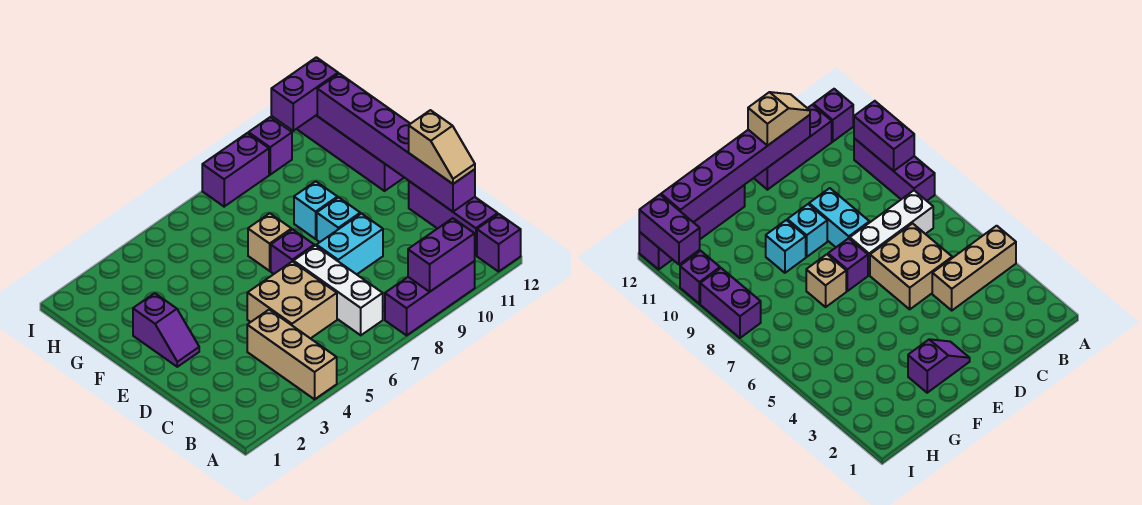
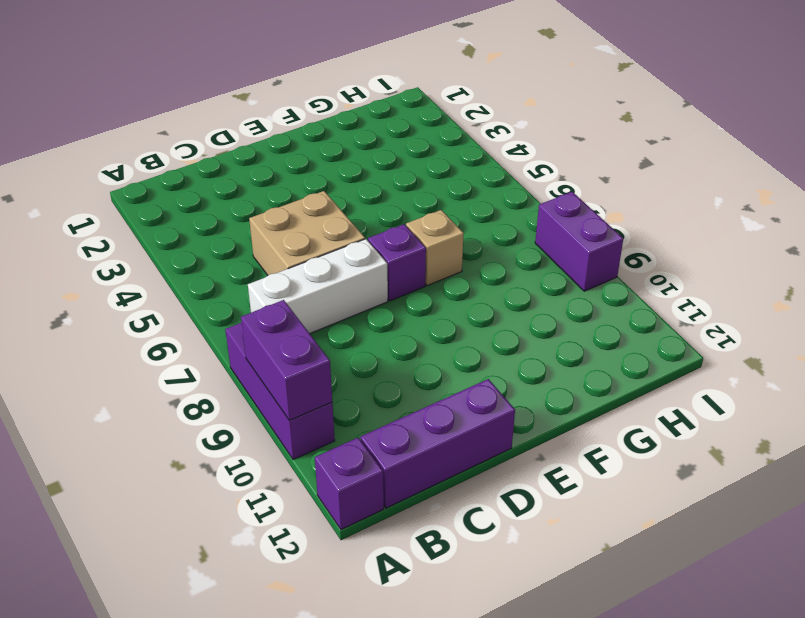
none -> tan 1x3 brick [247,310,337,399]
none -> cyan 1x2 brick [316,214,383,274]
none -> purple 1x2 slope [133,293,199,367]

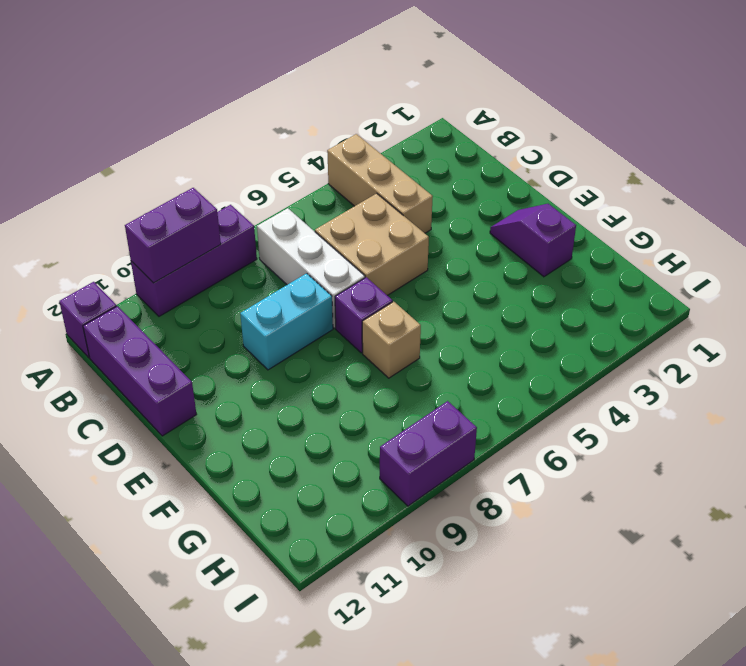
none -> cyan 1x1 brick [317,197,360,242]
none -> cyan 1x1 brick [294,181,338,239]
none -> purple 1x4 brick [297,115,404,191]

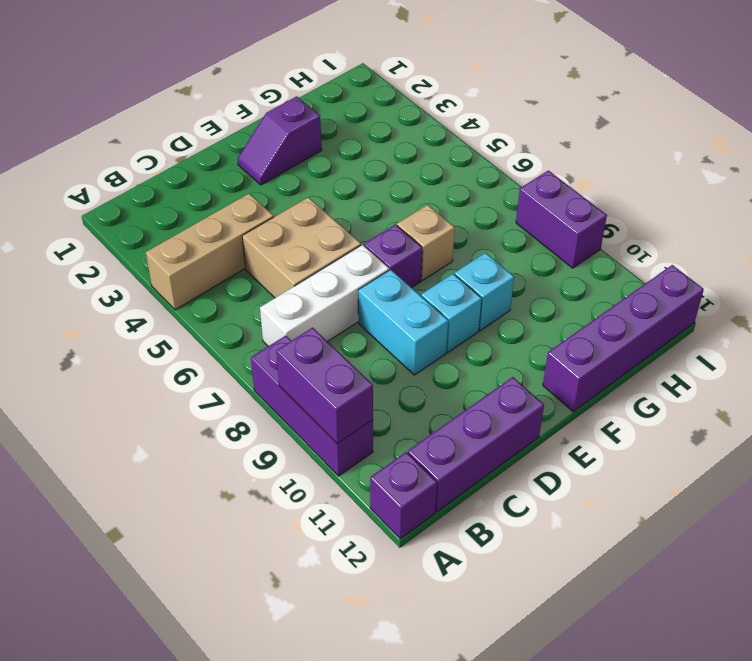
none -> purple 1x1 brick [248,117,292,175]
none -> purple 1x6 brick [317,74,475,212]
none -> purple 1x2 brick [271,57,338,131]

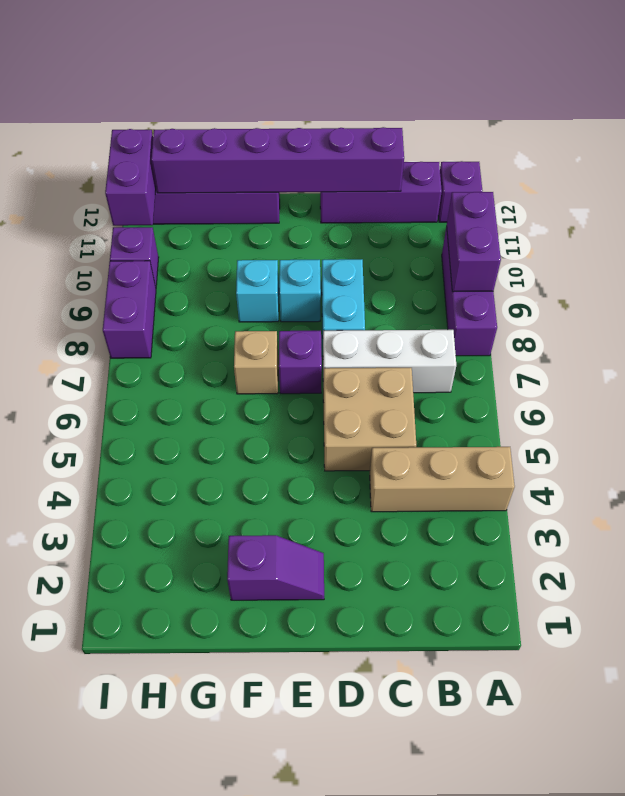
none -> tan 1x2 slope [409,110,475,184]

